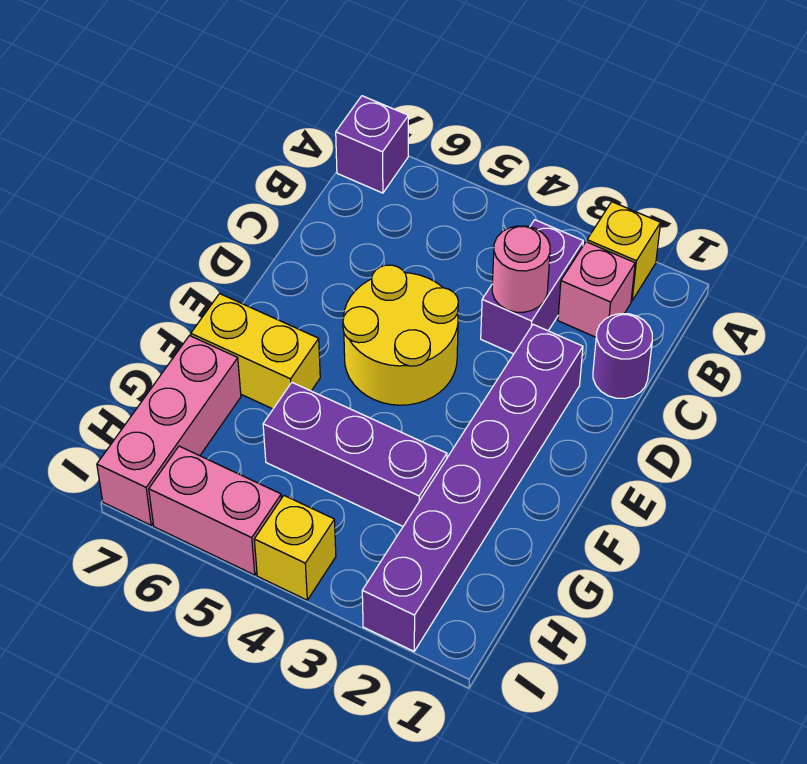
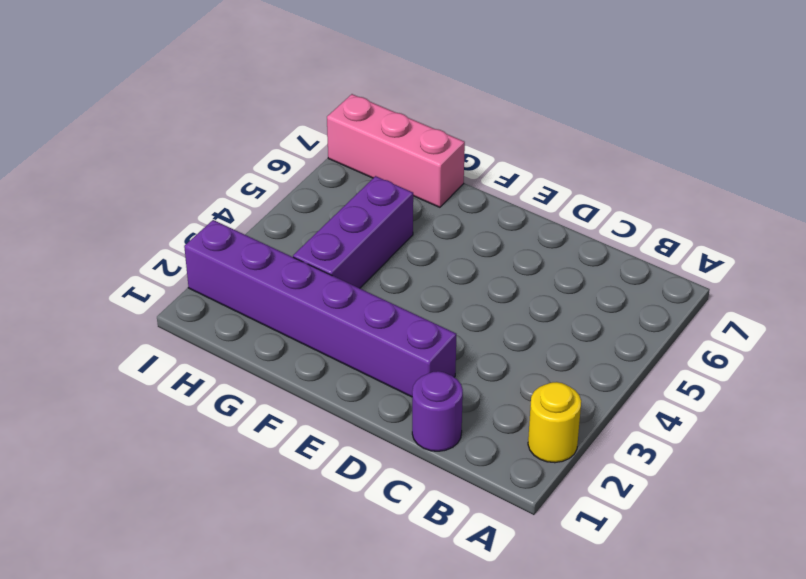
yellow 1x1 round brick [528,382,581,463] -> yellow 1x1 brick [587,202,661,301]
none -> purple 1x1 brick [336,96,408,193]
none -> pink 1x1 brick [558,242,635,337]
none -> purple 1x2 brick [481,220,583,354]

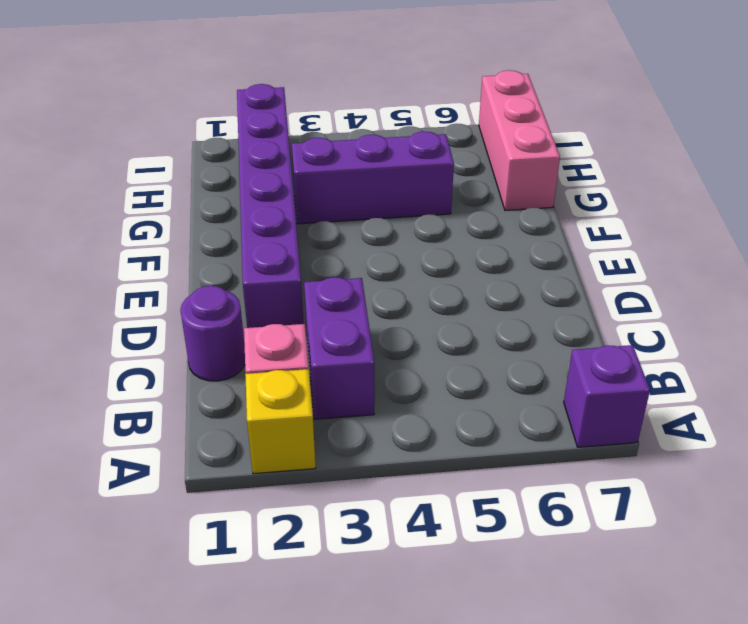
none -> yellow 2x2 round brick [343,265,458,405]
none -> yellow 1x2 brick [191,294,320,409]
none -> yellow 1x1 brick [254,496,336,600]

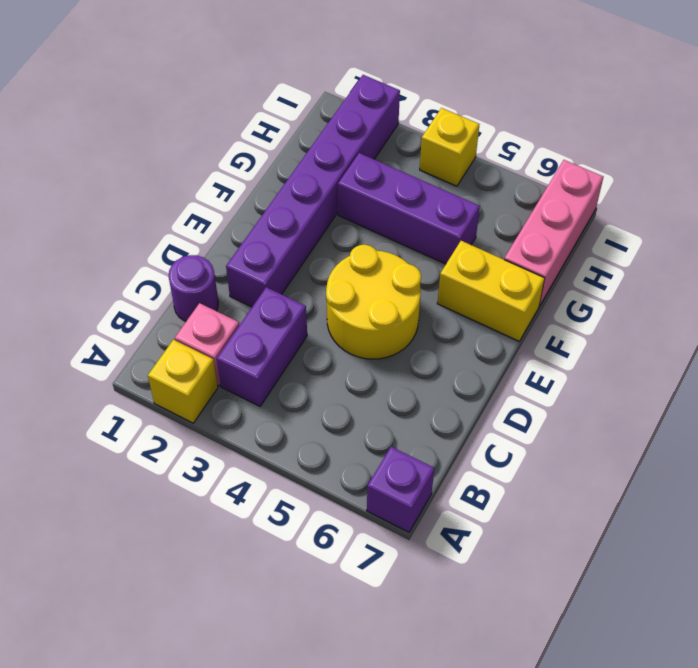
none -> pink 1x2 brick [149,446,281,575]
none -> pink 1x1 round brick [492,226,550,312]

